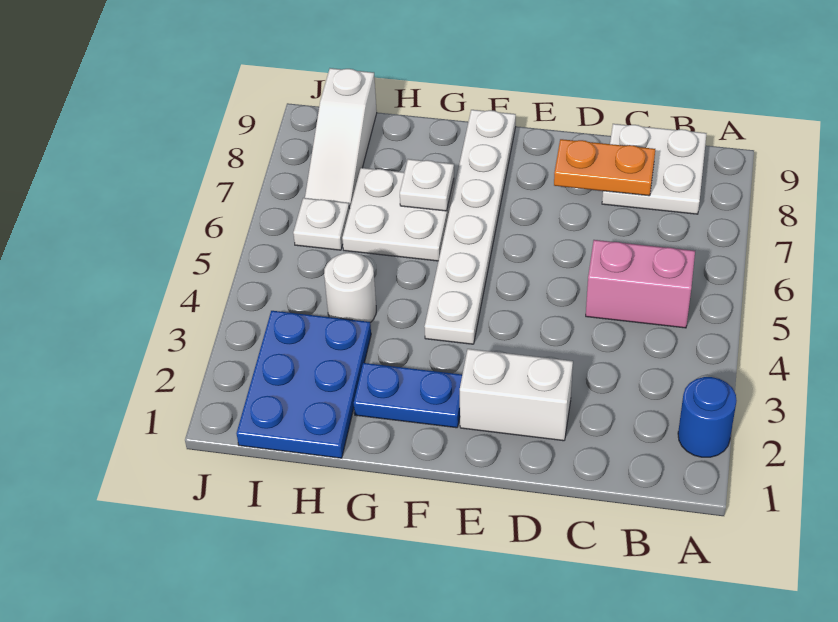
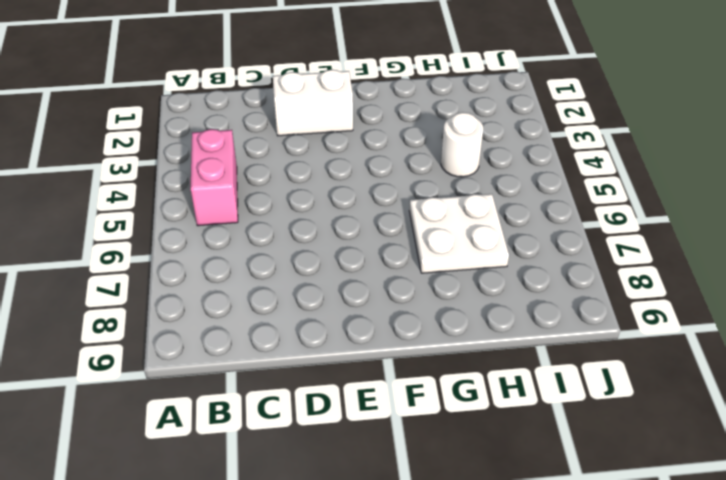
pink 1x2 brick [191,129,238,226] -> pink 1x2 brick turned to [586,240,695,328]
none -> blue 1x1 round brick [678,377,737,457]
none -> white 2x2 plate [602,124,707,214]
none -> blue 1x2 plate [354,363,462,428]

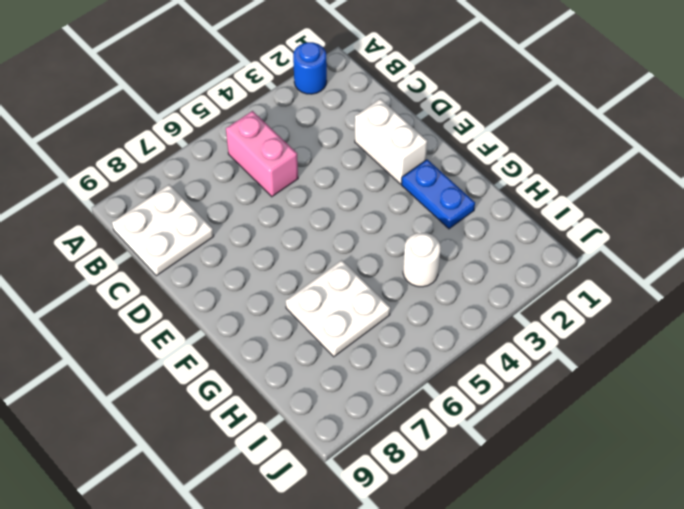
none -> white 1x6 plate [424,110,516,344]
none -> blue 2x3 plate [237,311,371,458]
none -> white 1x1 plate [293,198,350,250]

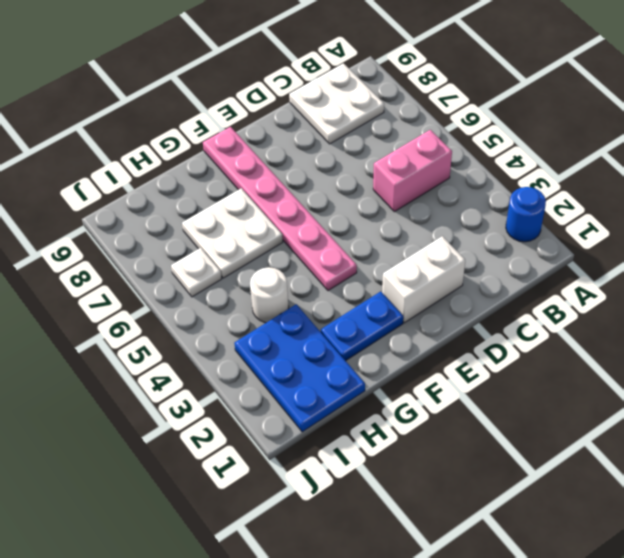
pink 1x6 plate [203,127,357,291] -> white 1x6 plate [424,110,516,344]
none -> white 1x3 slope [305,68,377,209]
none -> orange 1x2 plate [554,139,655,196]
none -> white 1x1 plate [400,159,454,211]

